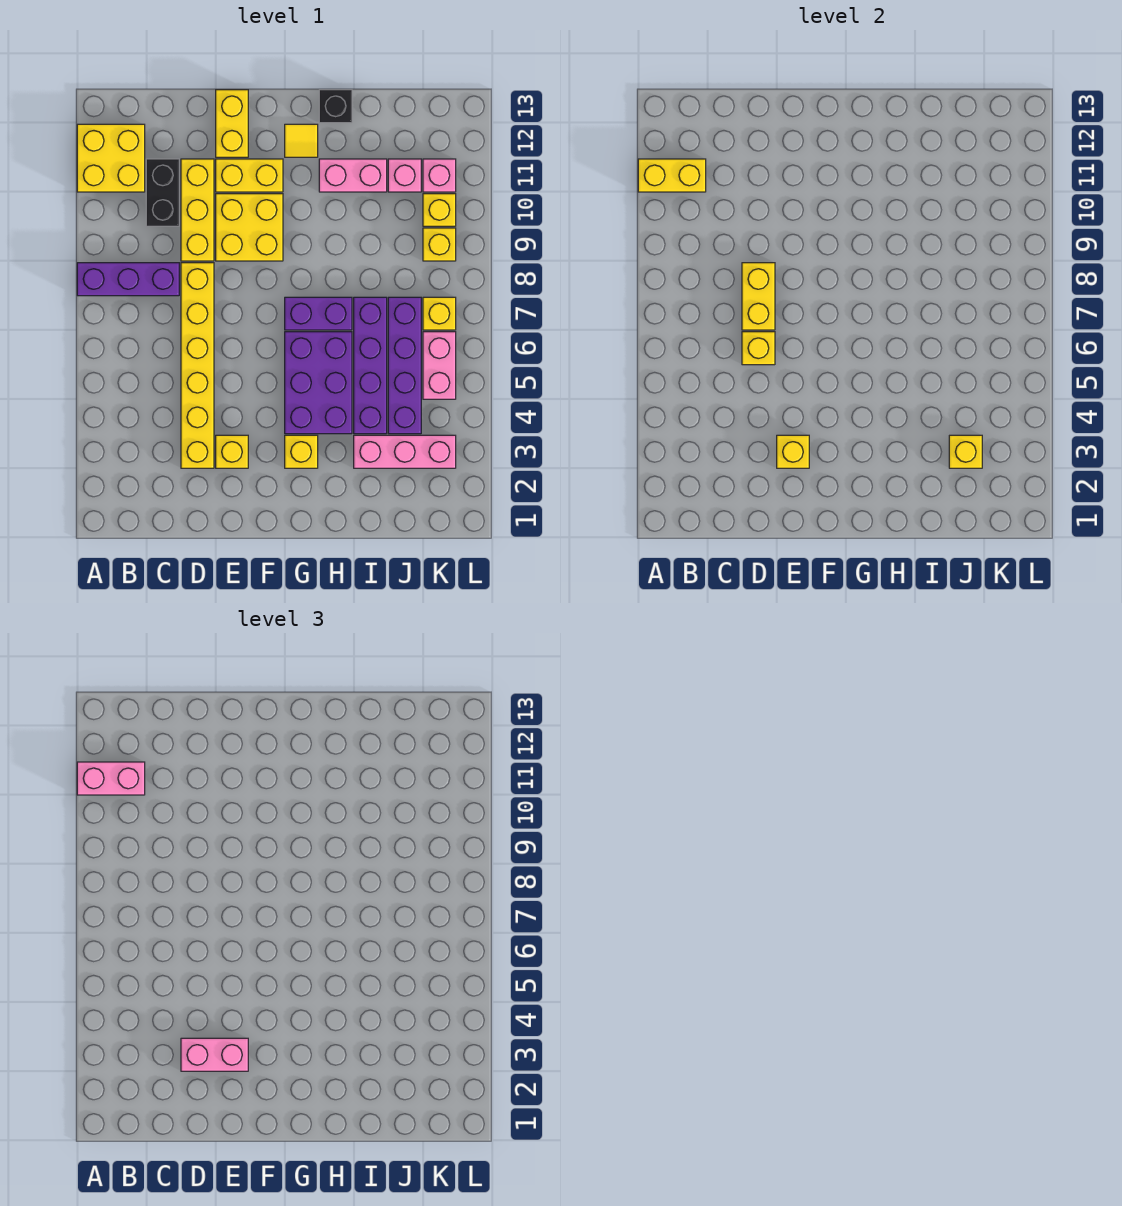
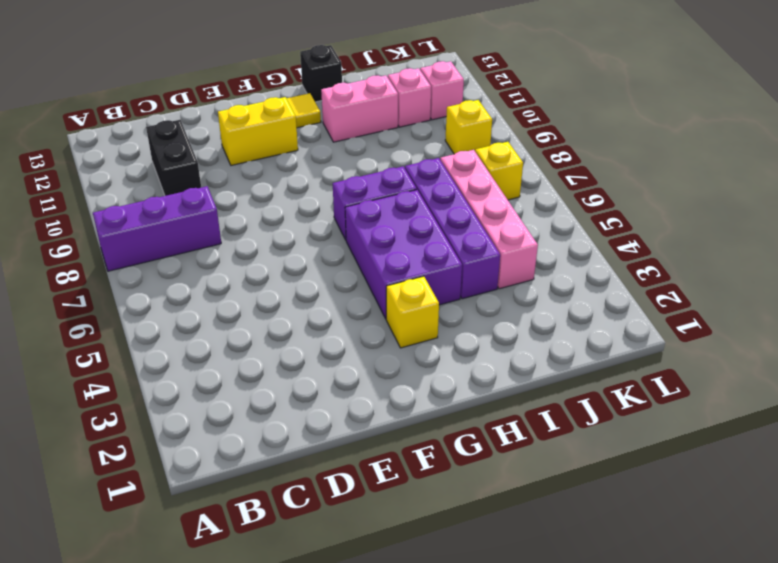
pink 1x4 brick [441,150,538,289] -> purple 1x4 brick [388,297,421,434]
none -> yellow 2x2 brick [77,124,145,192]
none -> yellow 1x6 brick [181,263,214,468]
none -> yellow 1x3 brick [181,159,214,261]
none -> yellow 1x1 brick [216,435,248,468]

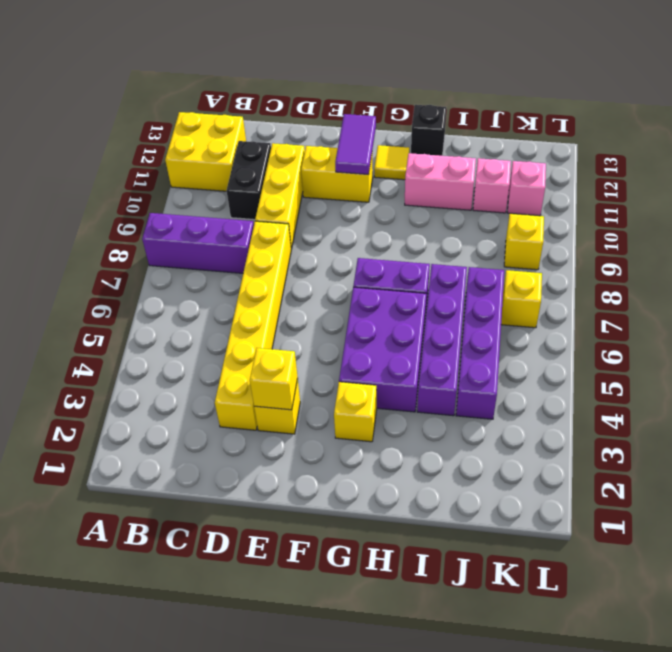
purple 1x2 tile [335,114,376,175] -> none
none -> yellow 2x2 brick [216,194,283,261]
none -> yellow 1x2 brick [216,90,248,157]
none -> pink 1x3 brick [354,435,456,468]
none -> pink 1x2 brick [423,332,456,399]

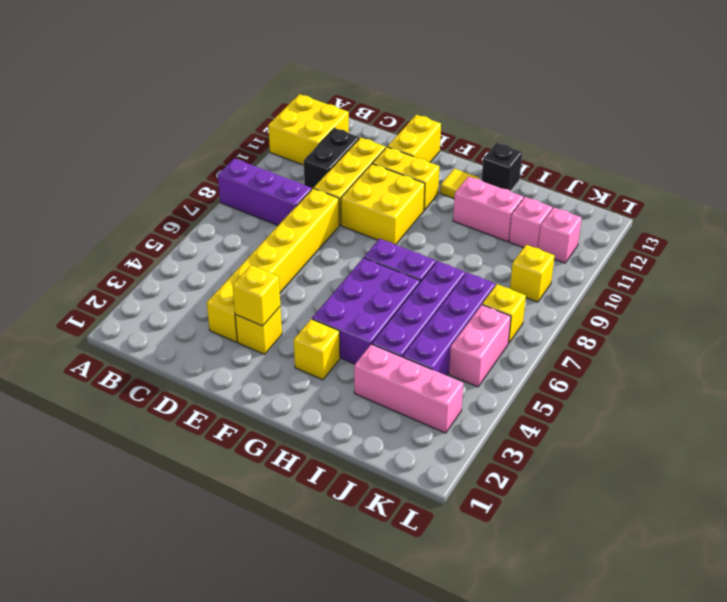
none -> yellow 1x1 brick [423,194,456,226]
none -> yellow 1x2 brick [638,159,706,192]
none -> yellow 1x1 brick [742,332,775,365]
none -> yellow 1x2 brick [742,263,775,330]

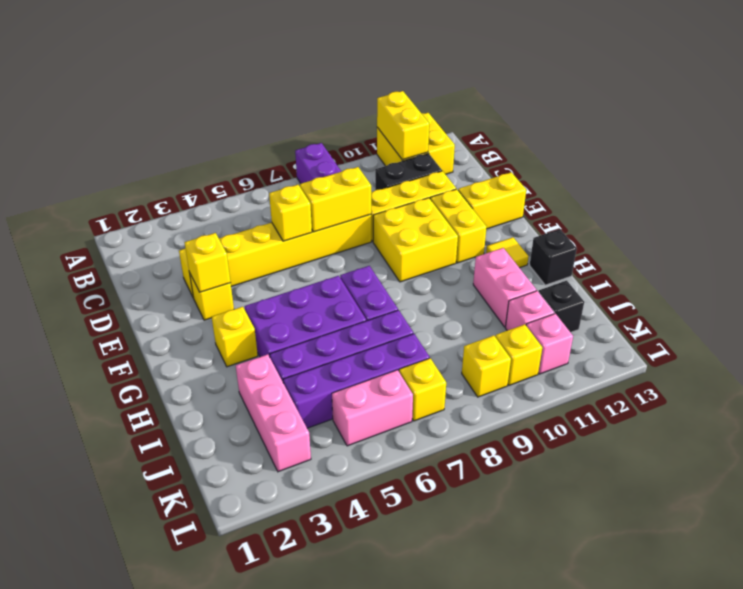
black 1x1 brick [539,280,584,332] -> none
none -> yellow 1x1 brick [949,435,982,468]
none -> pink 1x2 brick [77,762,145,795]
none -> pink 1x2 brick [181,1038,248,1071]

